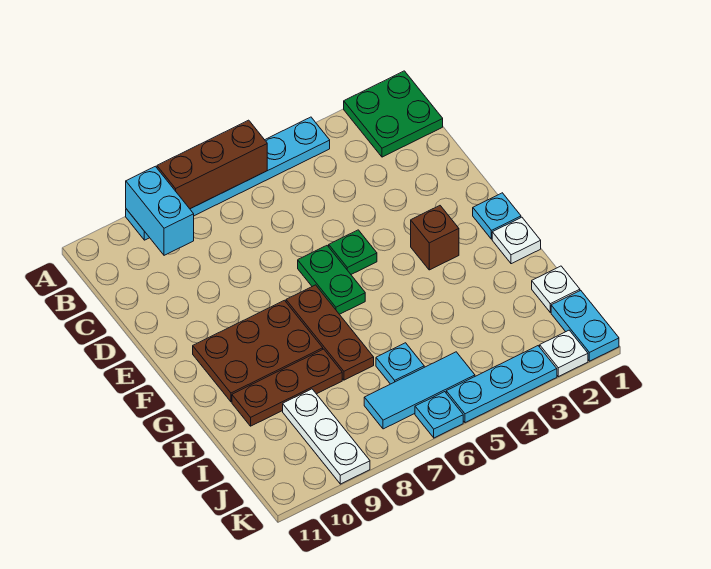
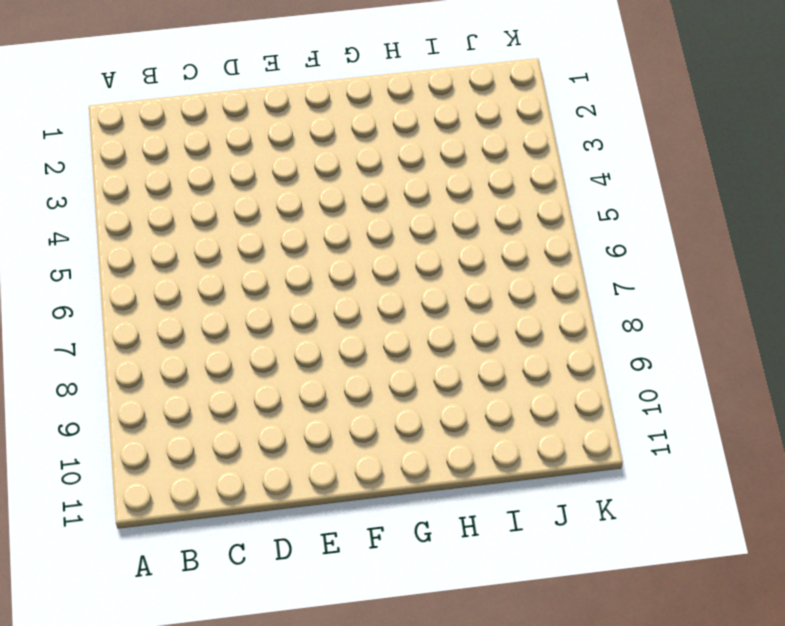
none -> green 2x2 plate [344,71,443,157]
none -> cyan 1x6 plate [126,117,330,240]
none -> green 1x1 plate [329,230,377,274]

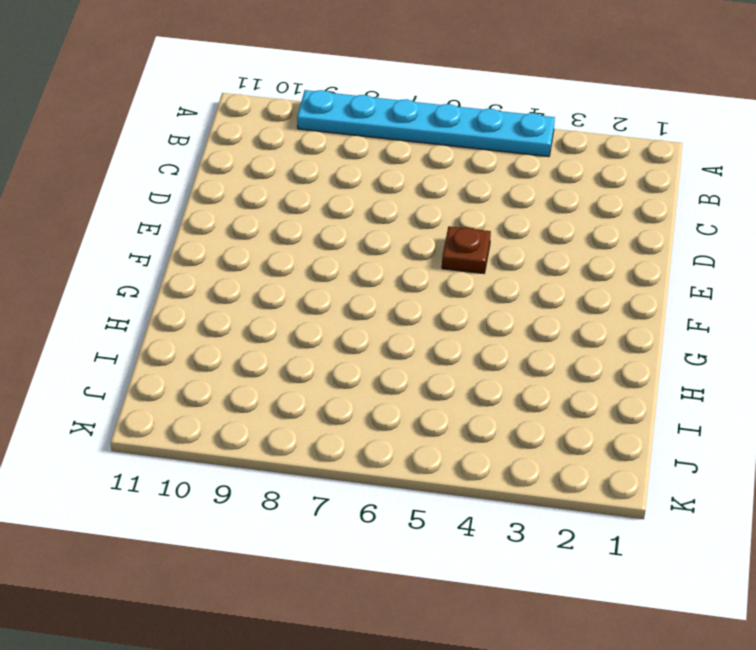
brown 1x1 plate [442,226,491,274] -> green 1x1 plate [329,230,377,274]
none -> green 2x2 plate [344,71,443,157]
none -> green 1x2 plate [298,246,365,314]
none -> cyan 1x1 plate [473,193,521,239]

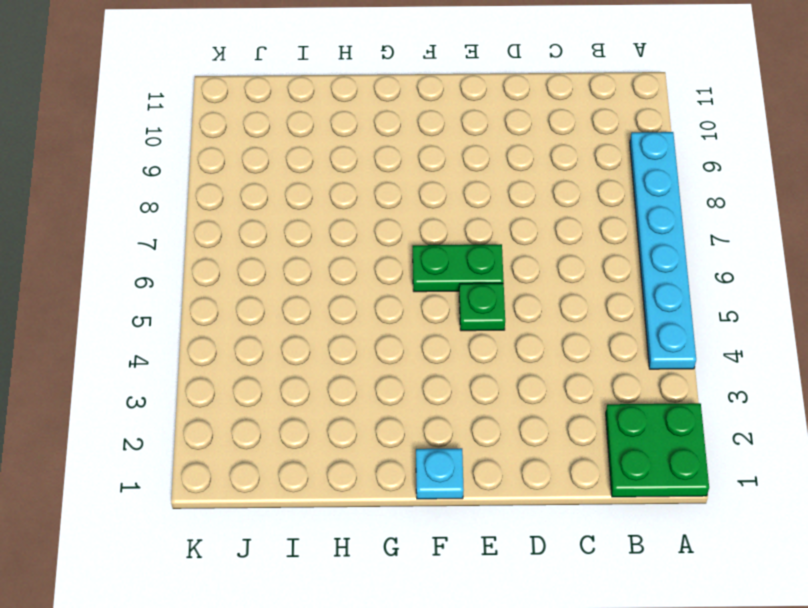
none -> brown 1x1 brick [411,206,459,270]
none -> brown 1x3 plate [286,285,374,380]
none -> brown 2x3 plate [193,300,323,402]

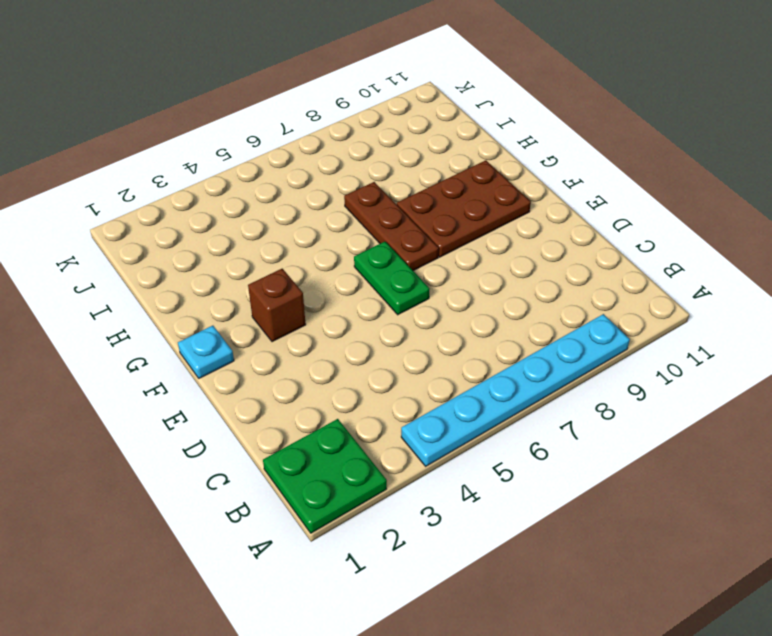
none -> green 1x1 plate [329,230,377,274]
none -> white 1x1 plate [492,217,541,264]
none -> brown 1x3 plate [232,349,342,426]

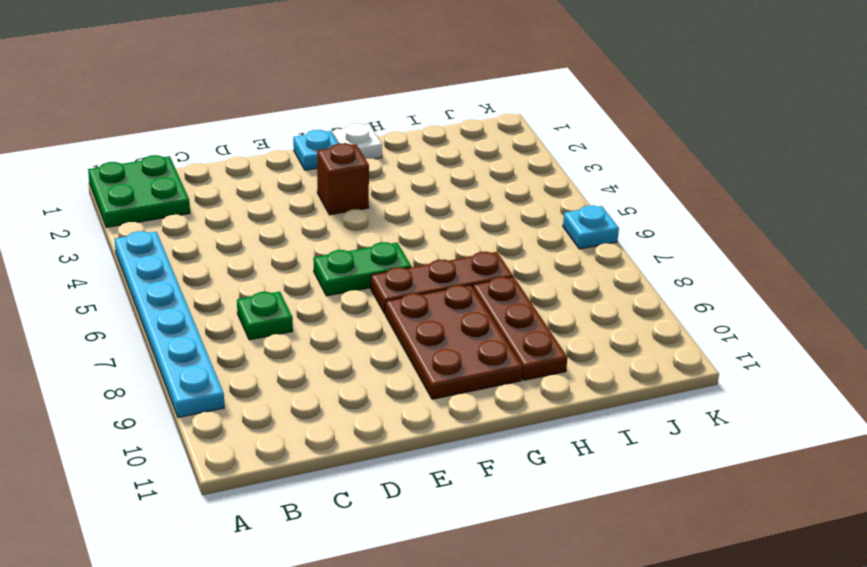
green 1x1 plate [237,292,293,340] -> green 1x1 plate moved to [329,230,377,274]
none -> white 1x1 plate [532,266,580,312]
none -> cyan 1x1 plate [376,343,424,384]
none -> white 1x3 plate [283,389,370,484]

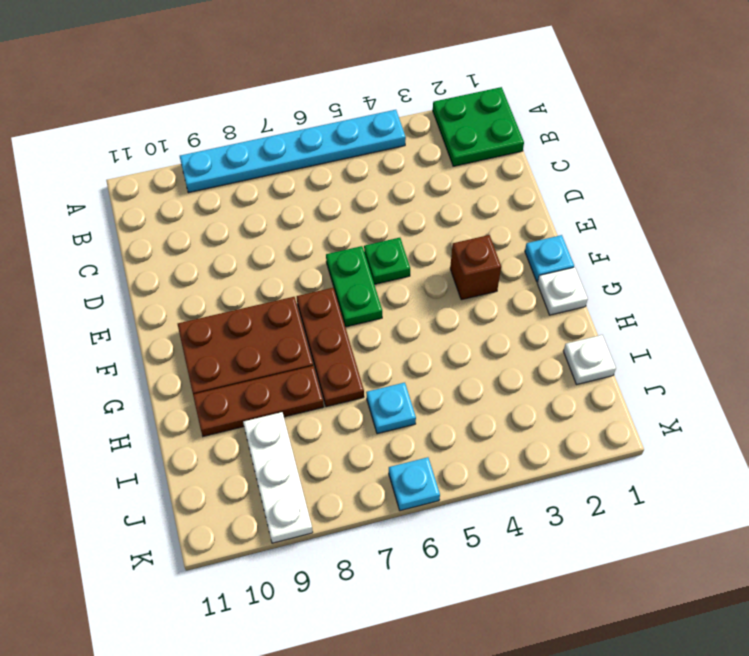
none -> cyan 1x2 plate [551,291,619,361]
none -> cyan 1x3 tile [364,352,475,429]
none -> white 1x1 plate [540,330,588,377]

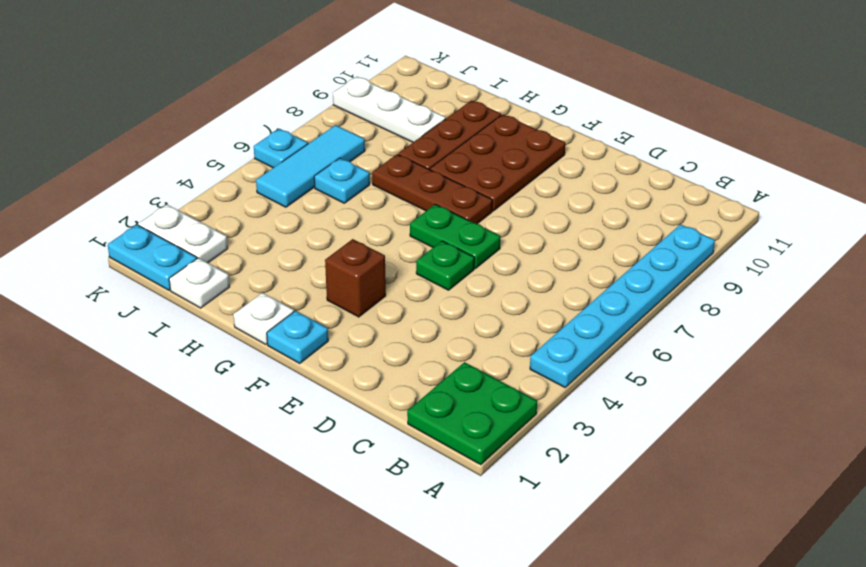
white 1x2 plate [138,205,228,263] -> white 1x1 plate [540,330,588,377]
none -> cyan 1x3 plate [446,346,557,423]
none -> brown 1x3 brick [157,120,267,209]
none -> cyan 1x2 brick [126,166,194,255]

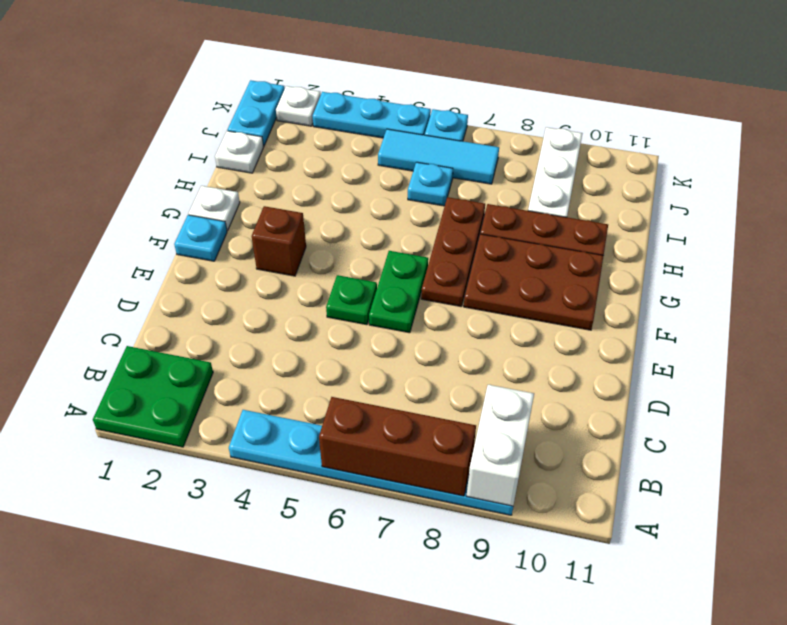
white 1x2 brick [466,385,534,506] -> cyan 1x2 brick [126,166,194,255]

